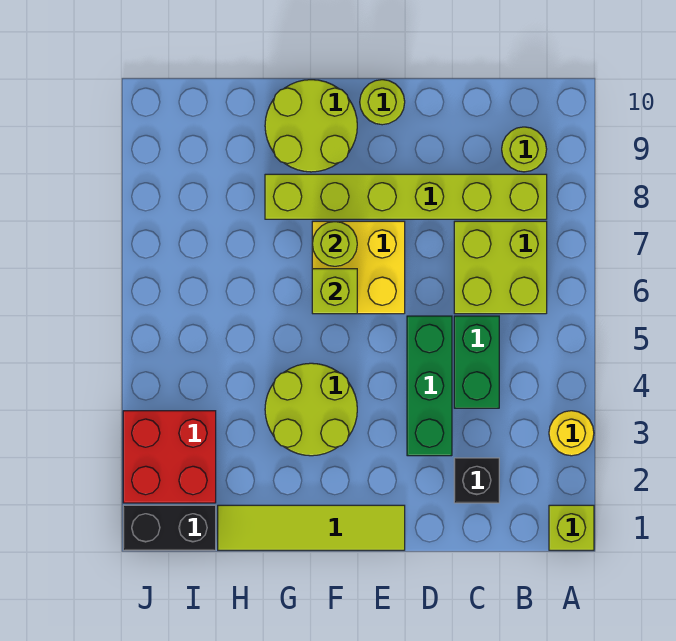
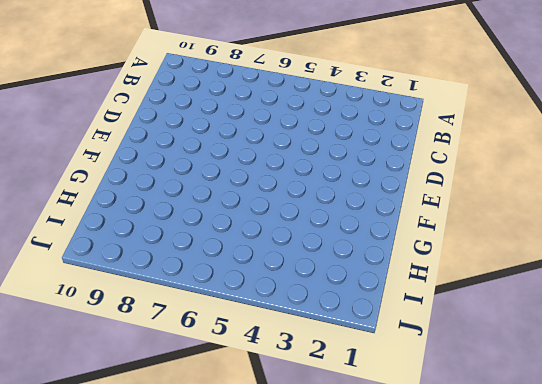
none -> lime 1x1 brick [549,505,594,550]
none -> yellow 1x1 round brick [549,411,594,456]
none -> lime 2x2 brick [454,221,547,314]

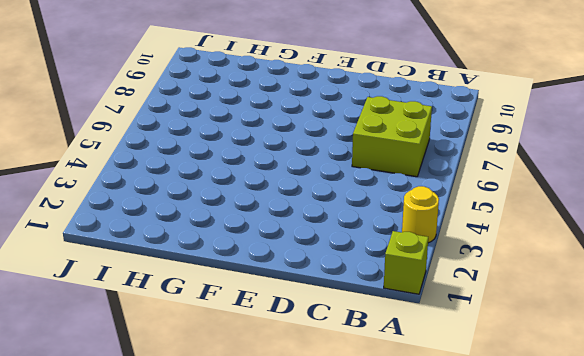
none -> lime 1x6 brick [265,174,547,219]
none -> lime 1x1 round brick [502,127,547,172]
none -> black 1x1 brick [454,458,499,503]

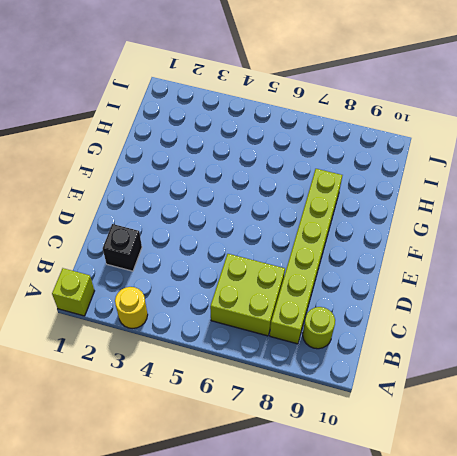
none -> green 1x2 brick [454,316,499,408]
none -> green 1x3 brick [407,316,452,456]
none -> lime 1x4 tile [218,505,405,550]

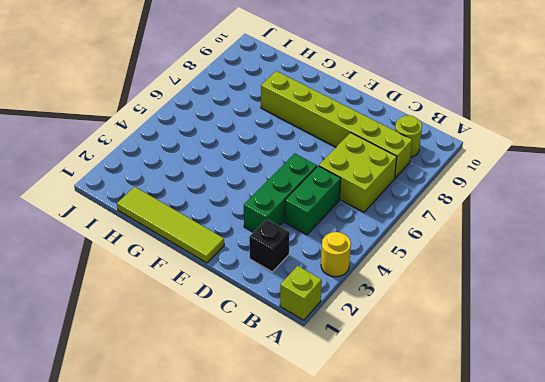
none -> yellow 2x2 brick [312,221,405,314]
none -> lime 1x1 round brick [360,80,405,125]
none -> lime 2x2 round brick [265,363,357,456]

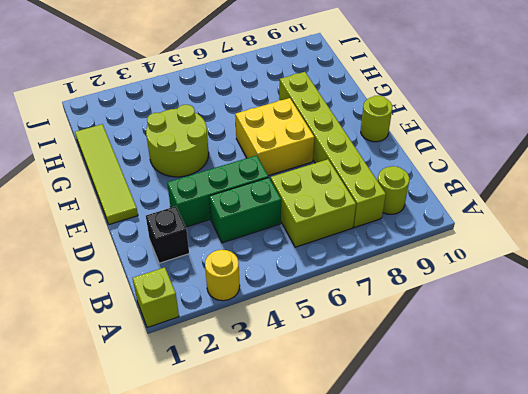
none -> lime 2x2 round brick [265,80,357,172]
none -> black 1x2 brick [123,505,216,550]
none -> red 2x2 brick [123,411,216,503]

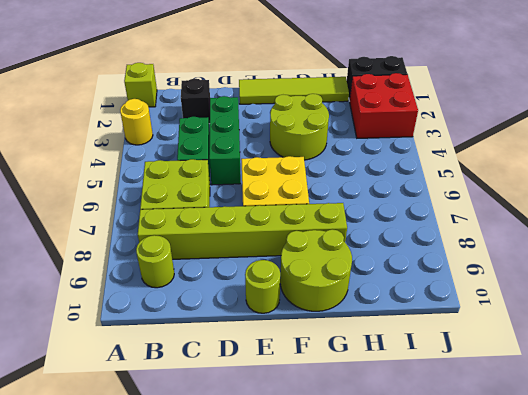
none -> lime 1x1 brick [312,269,357,314]
none -> lime 1x1 round brick [312,221,357,266]

